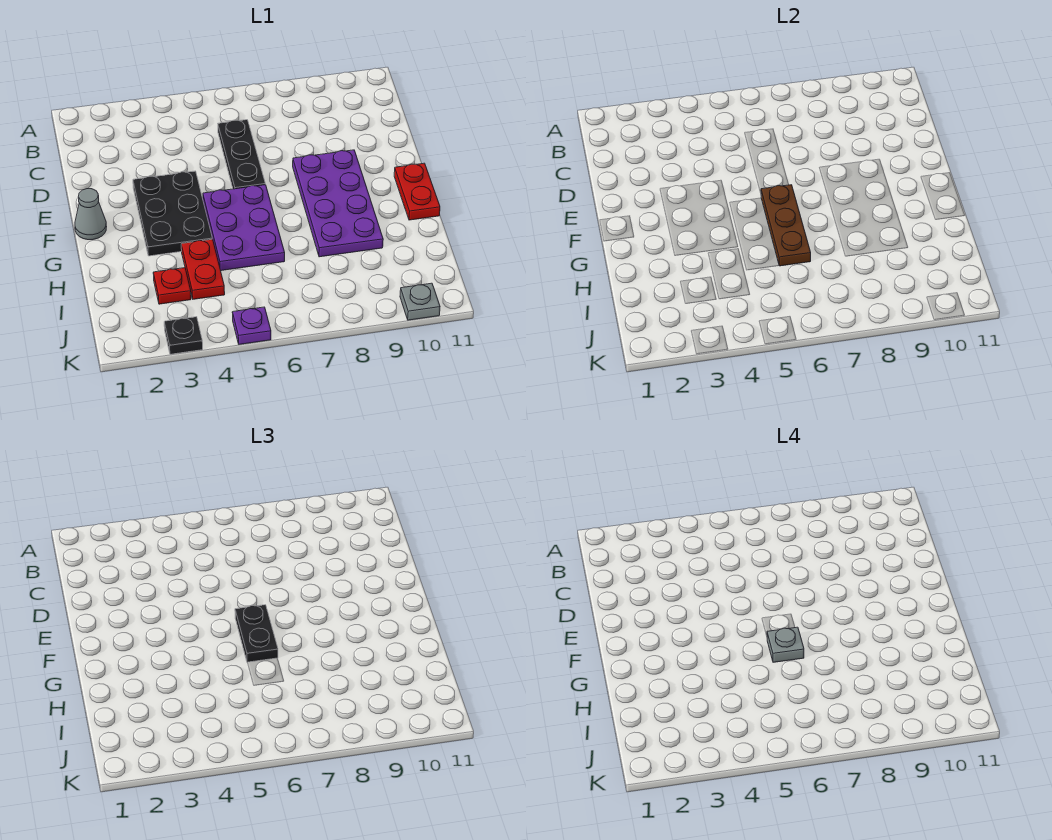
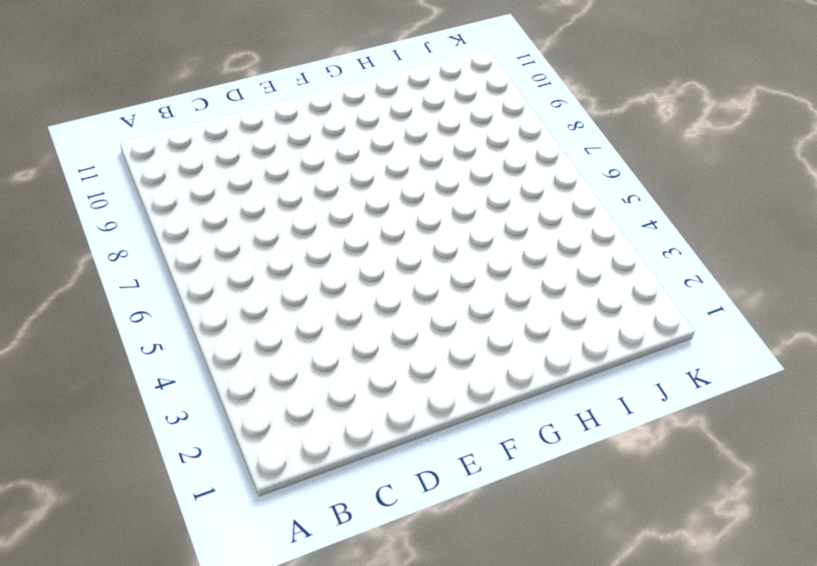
none -> black 1x3 plate [218,120,265,189]
none -> black 2x3 plate [133,171,212,256]
none -> purple 2x4 plate [293,150,383,257]

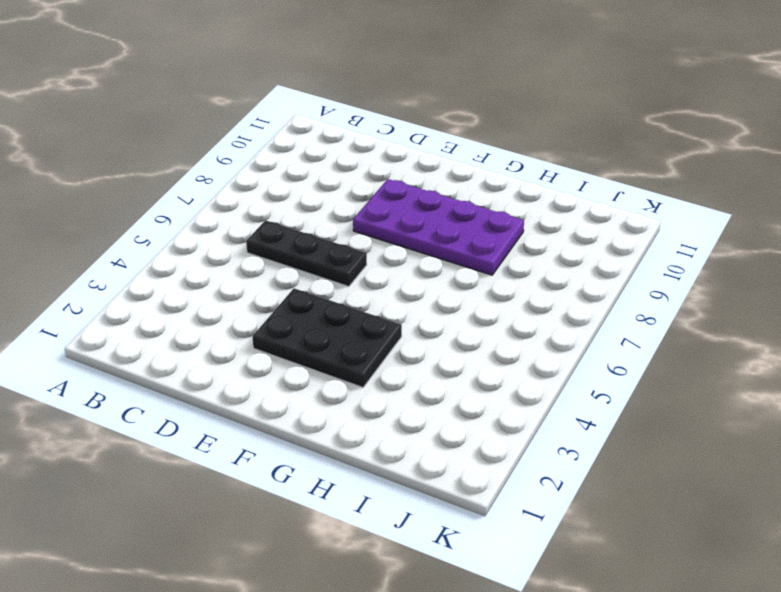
none -> grey 1x1 cone [75,189,107,240]
none -> purple 2x3 plate [203,185,285,271]
none -> red 1x2 plate [394,163,440,220]

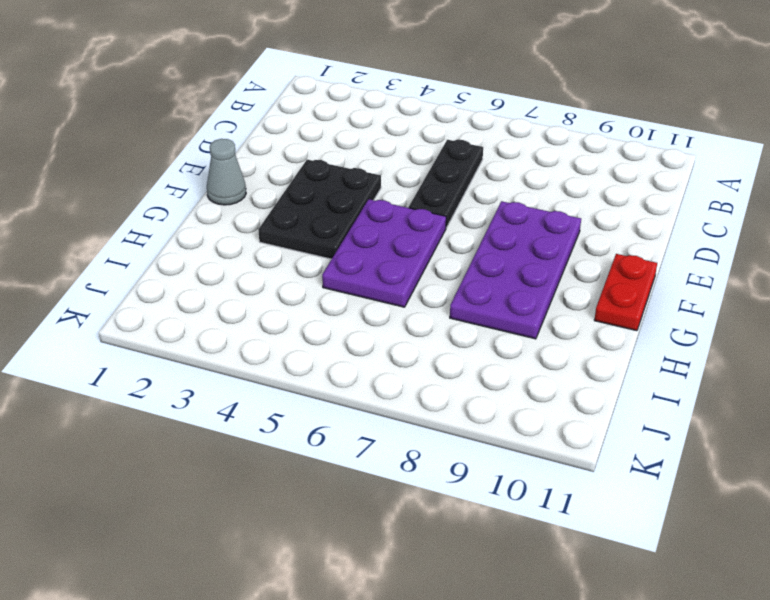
none -> red 1x2 plate [181,239,225,299]
none -> red 1x1 plate [153,268,191,304]
none -> black 1x1 plate [164,317,203,354]

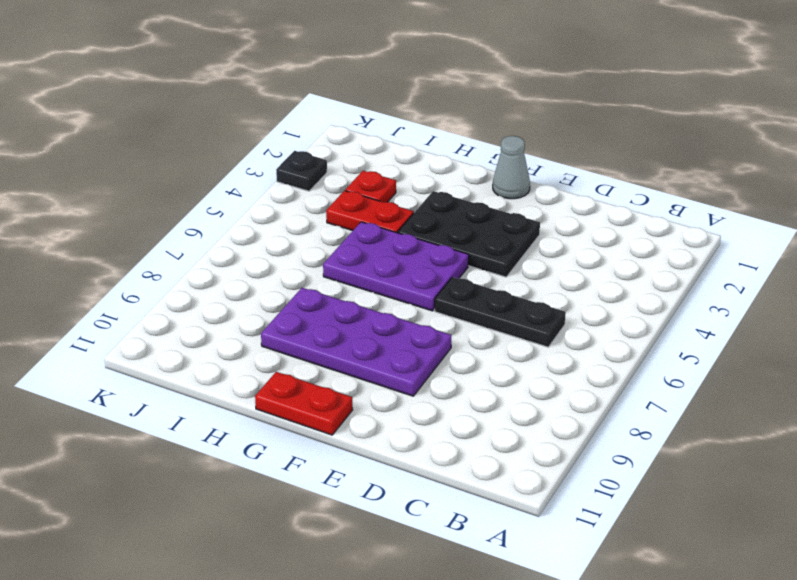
none -> purple 1x1 plate [232,307,271,344]
none -> grey 1x1 plate [400,283,440,320]
none -> brown 1x3 plate [761,185,811,266]

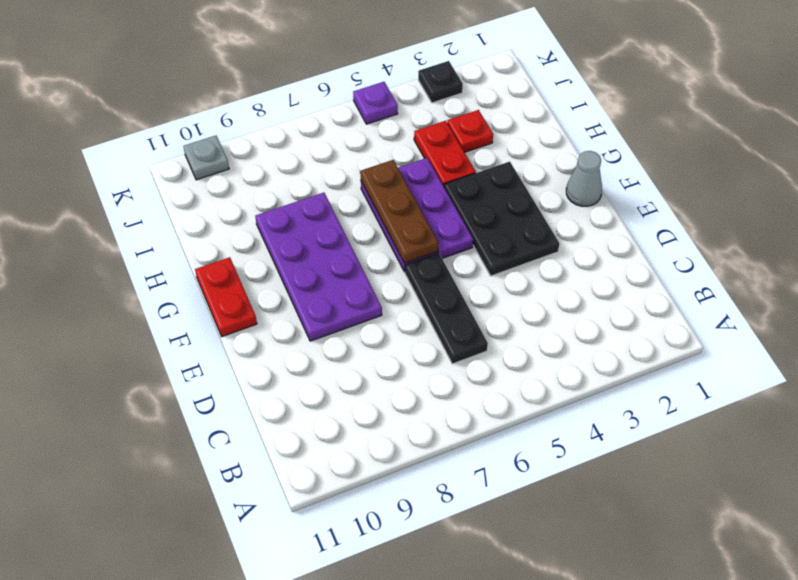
none -> black 1x2 plate [235,605,278,663]
none -> grey 1x1 plate [767,627,804,662]

